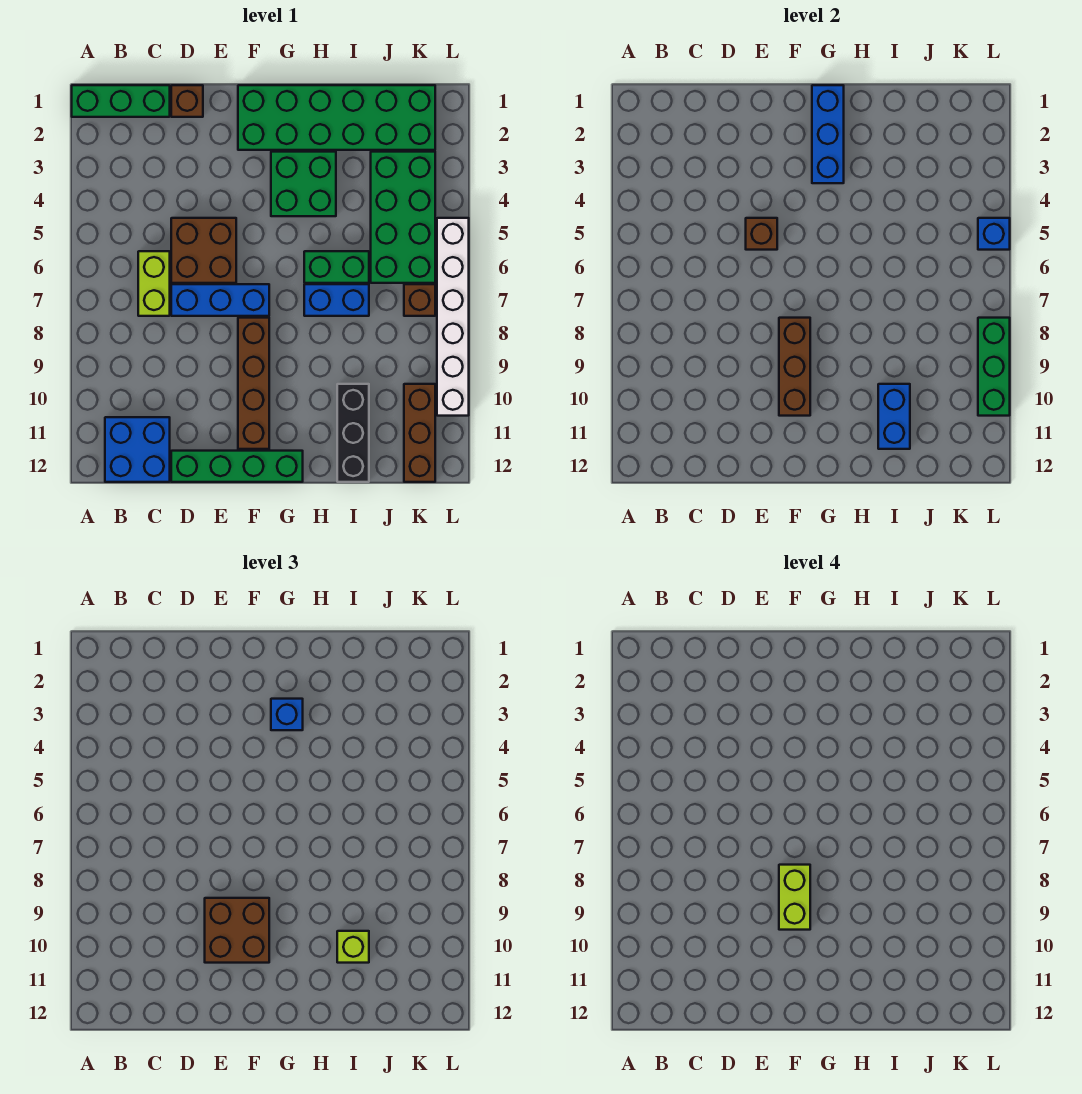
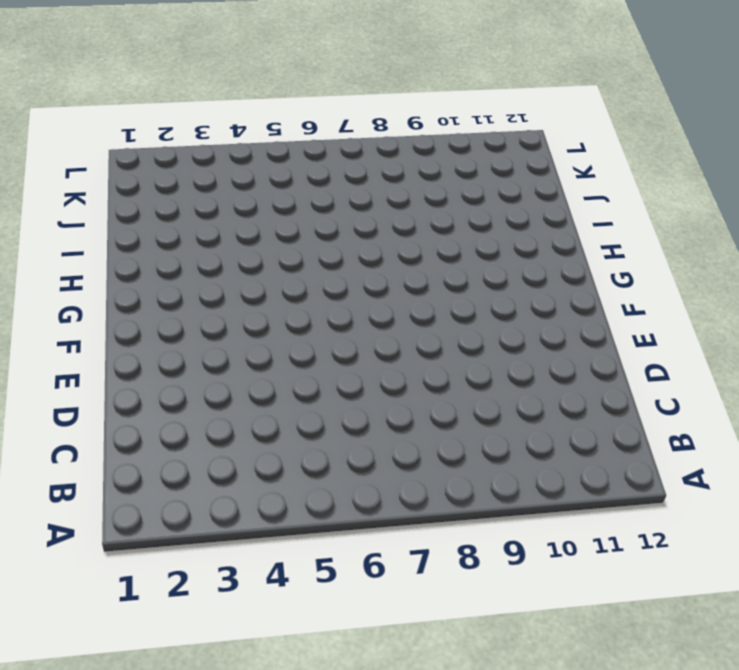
none -> green 1x3 brick [72,85,170,117]
none -> blue 2x2 brick [105,417,170,482]
none -> lime 1x2 brick [138,251,170,316]

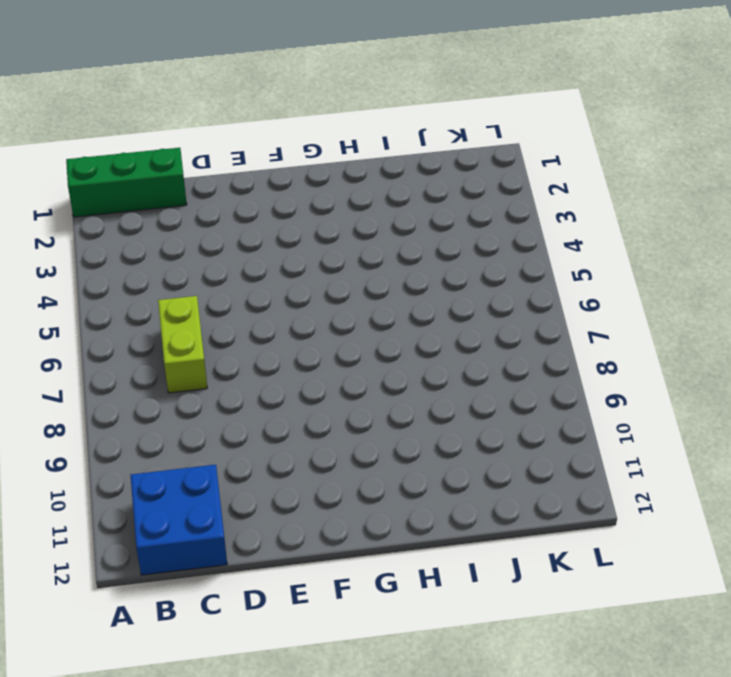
none -> brown 1x1 brick [171,85,203,117]
none -> brown 2x2 brick [171,218,236,283]
none -> blue 1x3 brick [171,284,269,316]

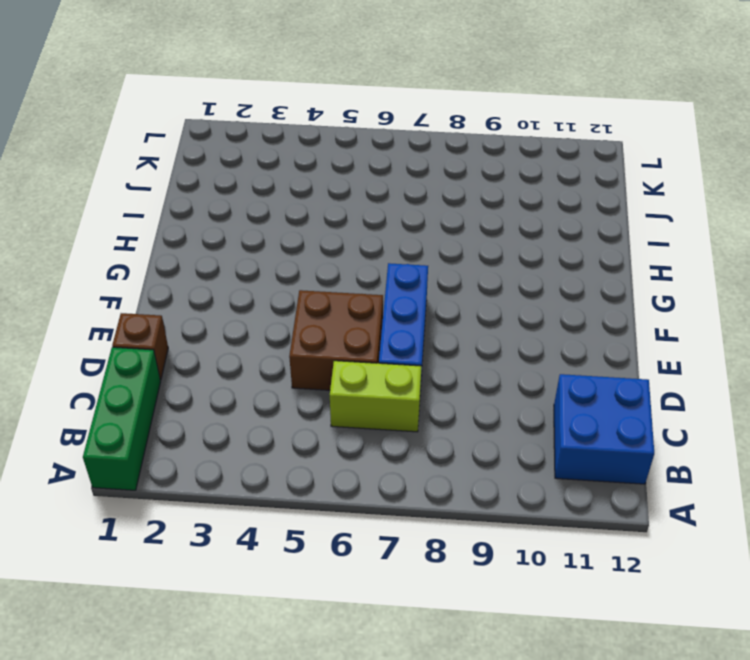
none -> green 1x4 brick [171,451,303,482]
none -> green 2x6 brick [238,85,435,150]
none -> brown 1x4 brick [238,318,269,449]

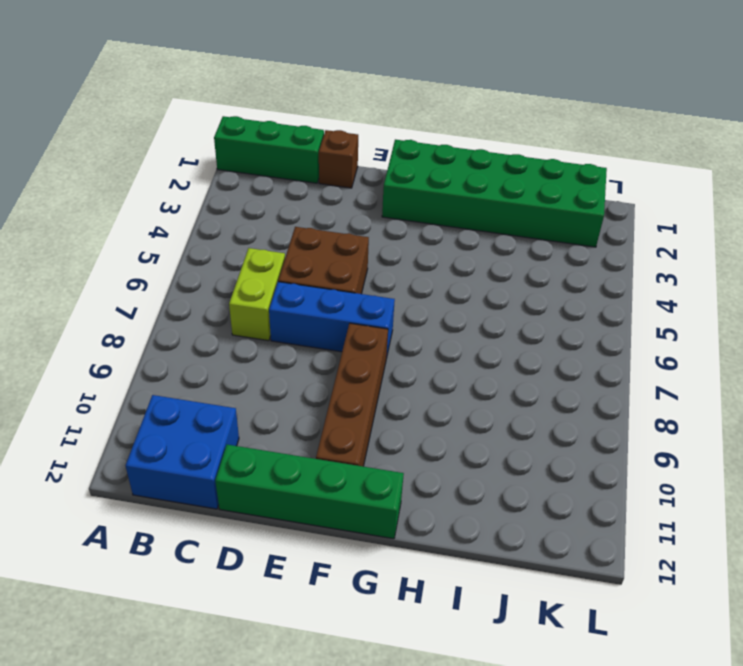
none -> green 2x2 brick [271,152,336,216]
none -> green 1x2 brick [304,251,369,283]
none -> blue 1x2 brick [304,284,369,316]

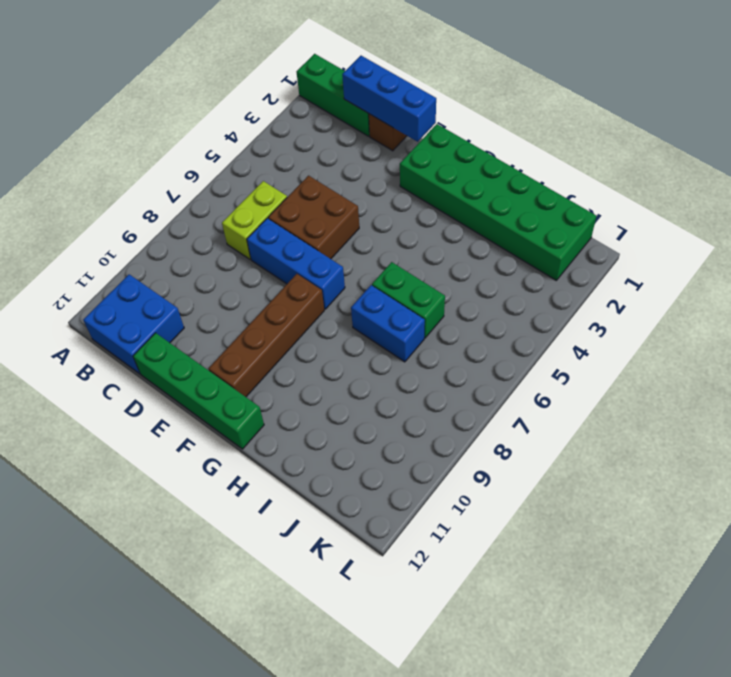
blue 1x3 brick [342,56,436,142] -> blue 1x3 brick turned to [812,85,844,183]
none -> green 2x2 brick [271,152,336,216]
none -> black 1x3 brick [337,384,369,482]
none -> green 2x4 brick [371,152,435,283]

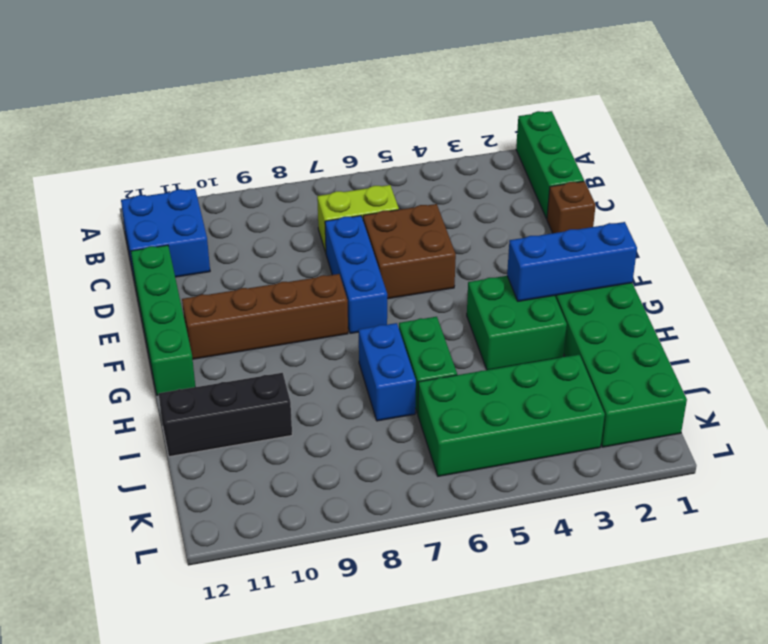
none -> brown 1x1 brick [404,284,435,316]
none -> brown 1x3 brick [404,384,435,482]
none -> white 1x6 brick [437,218,469,416]

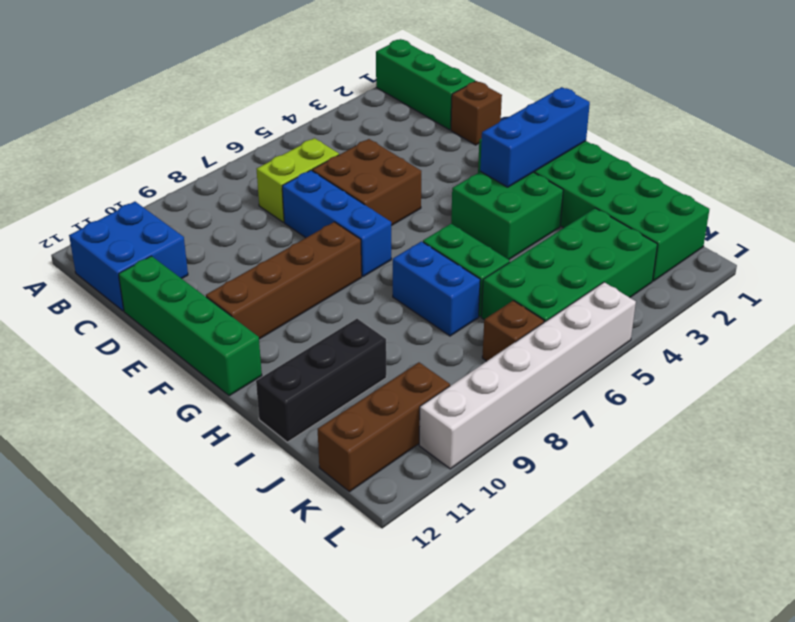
none -> brown 1x1 brick [746,218,777,250]
none -> brown 1x3 brick [779,318,810,416]
none -> blue 1x2 brick [878,384,910,449]

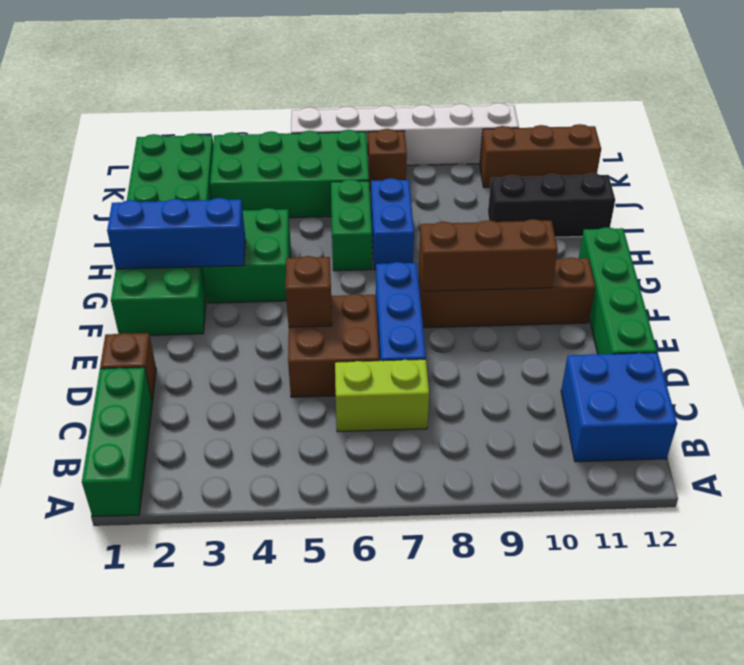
none -> blue 1x2 brick [878,384,910,449]
none -> blue 1x1 brick [978,218,1010,250]
none -> green 1x3 brick [978,318,1010,416]

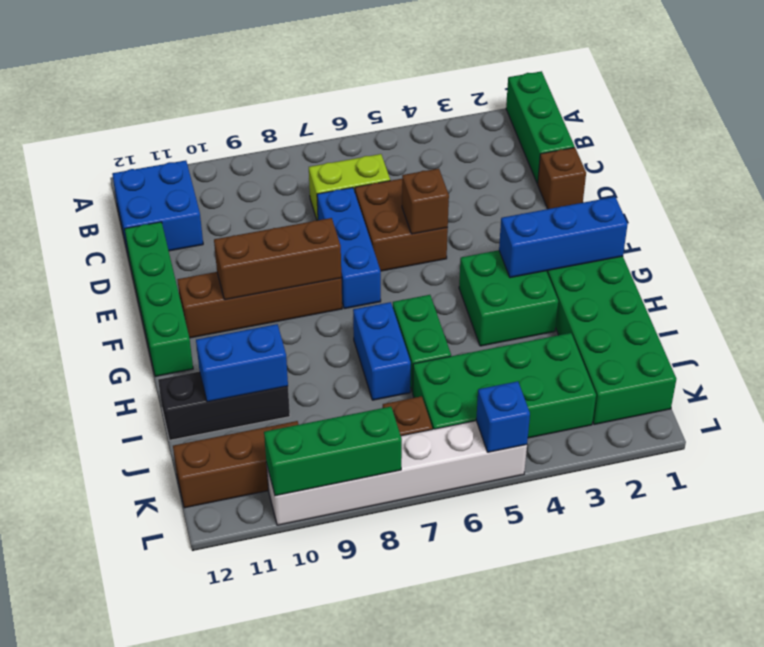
none -> brown 2x2 brick [205,898,269,963]
none -> blue 1x1 brick [271,699,303,730]
none -> lime 1x1 brick [337,931,369,963]

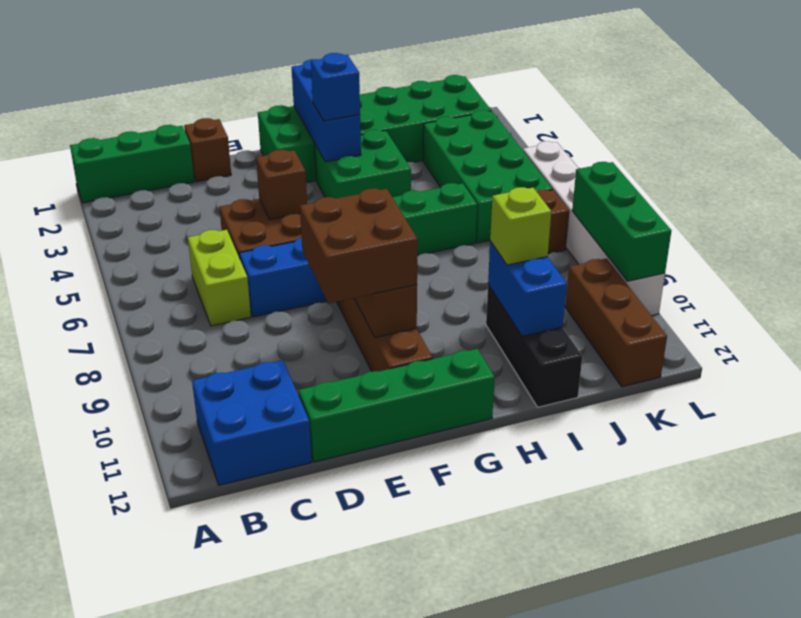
none -> blue 1x2 brick [304,284,369,316]
none -> blue 1x1 brick [978,218,1010,250]
none -> lime 1x2 brick [779,865,810,930]

